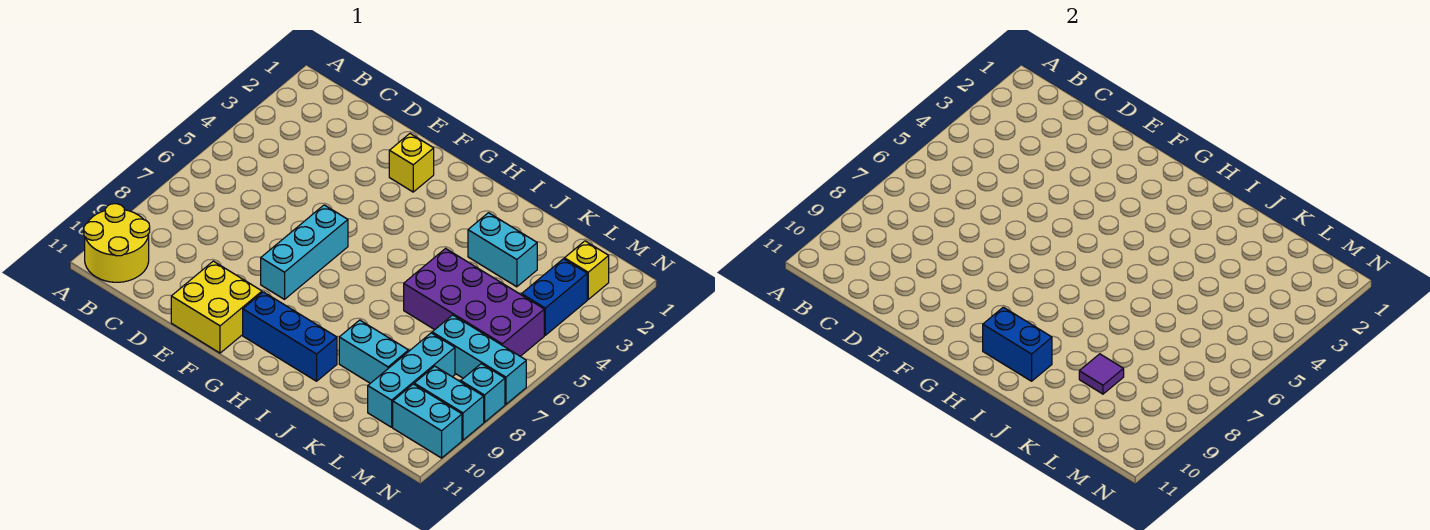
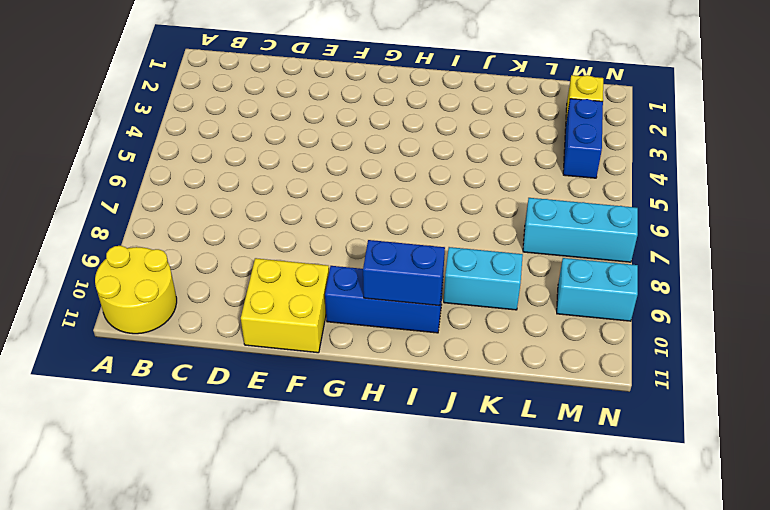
none -> yellow 1x1 brick [389,134,434,192]
none -> cyan 1x3 brick [261,205,348,299]
none -> cyan 1x2 brick [468,213,537,287]

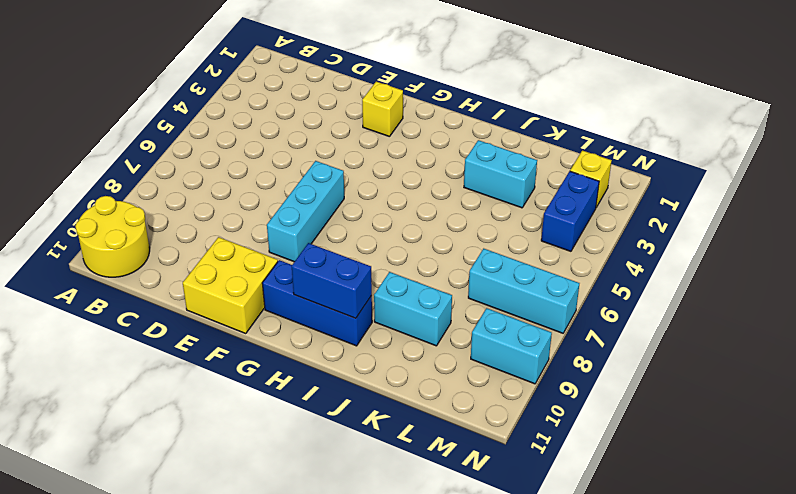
none -> purple 2x4 brick [404,249,544,356]
none -> cyan 1x3 brick [368,333,455,427]
none -> cyan 1x2 brick [393,384,462,458]

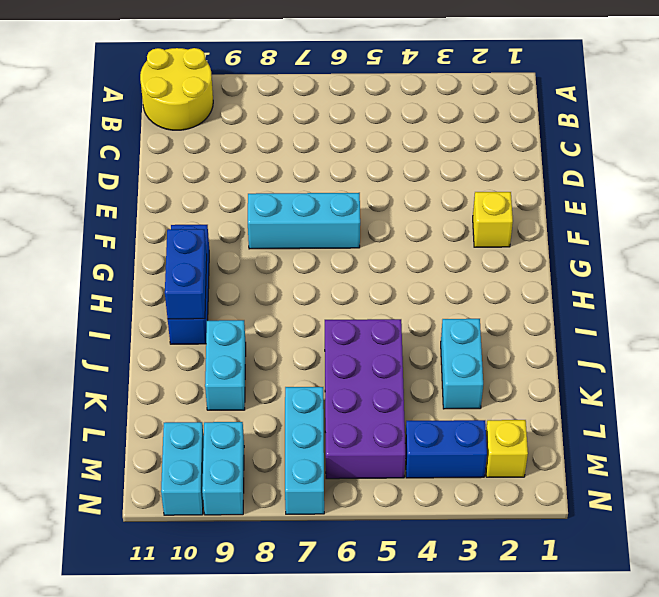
none -> yellow 2x2 brick [171,261,262,353]
none -> cyan 1x3 brick [368,333,455,427]
none -> cyan 1x1 brick [461,364,505,422]

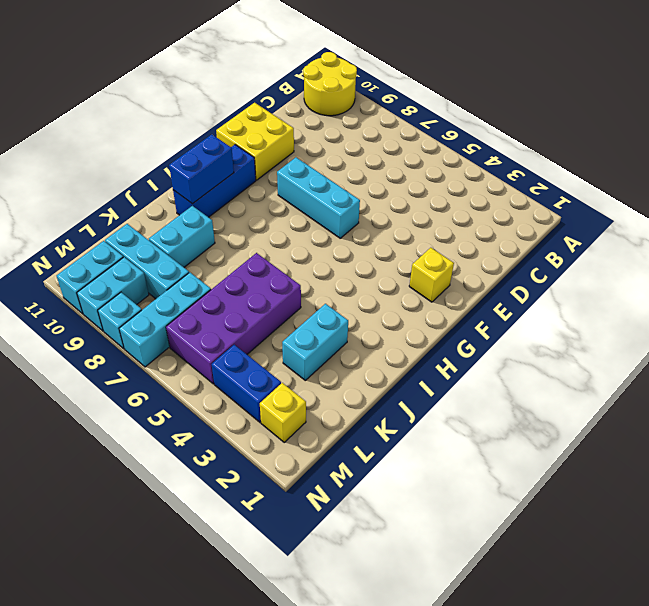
none -> purple 1x1 tile [1079,354,1124,394]

